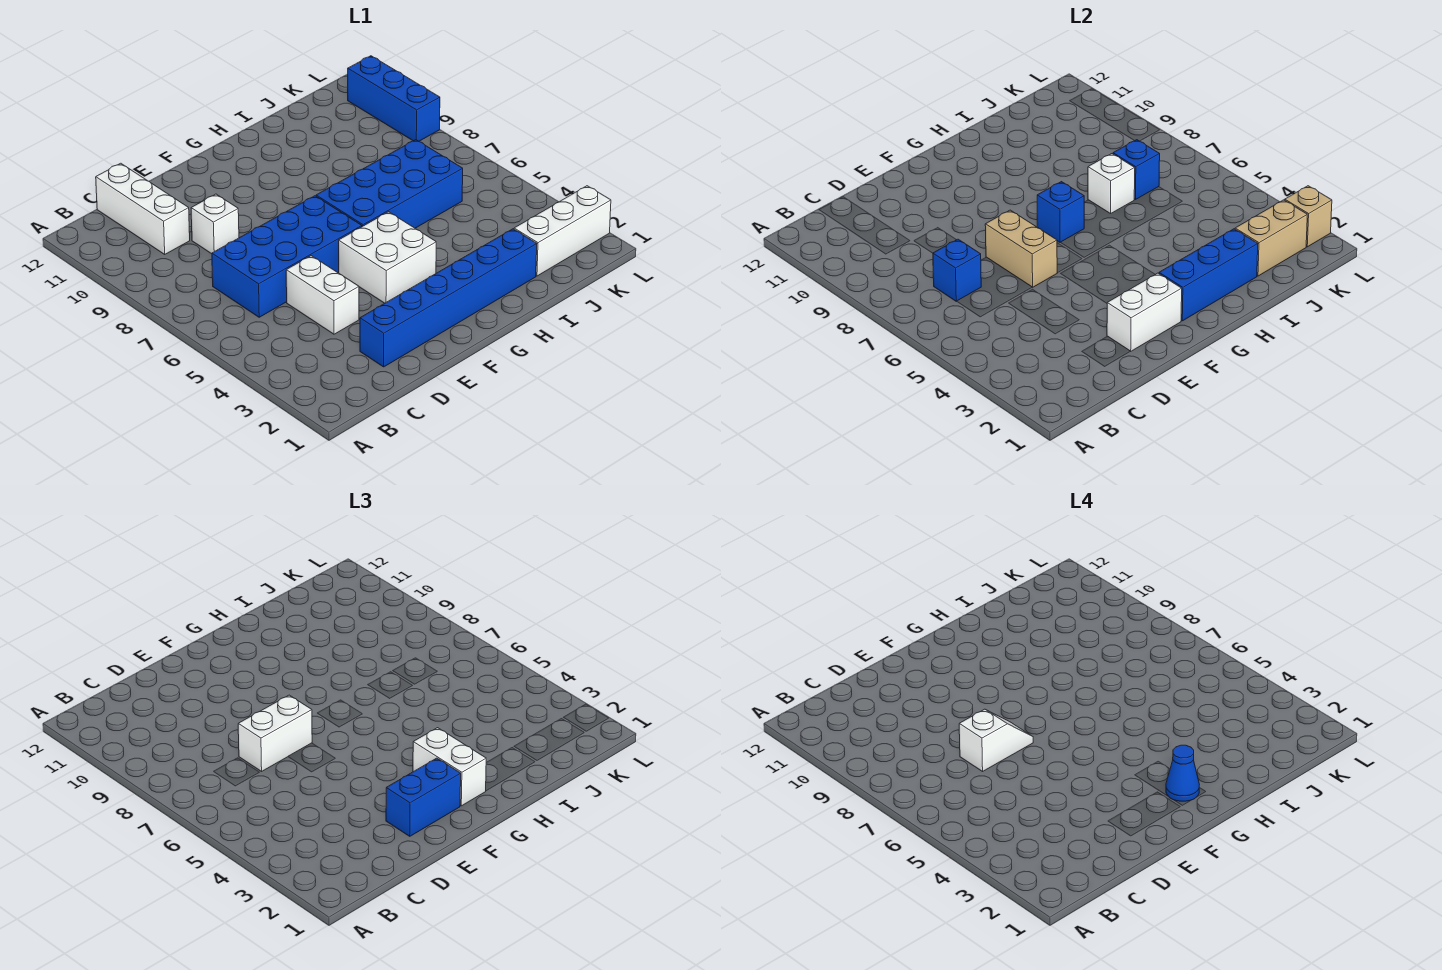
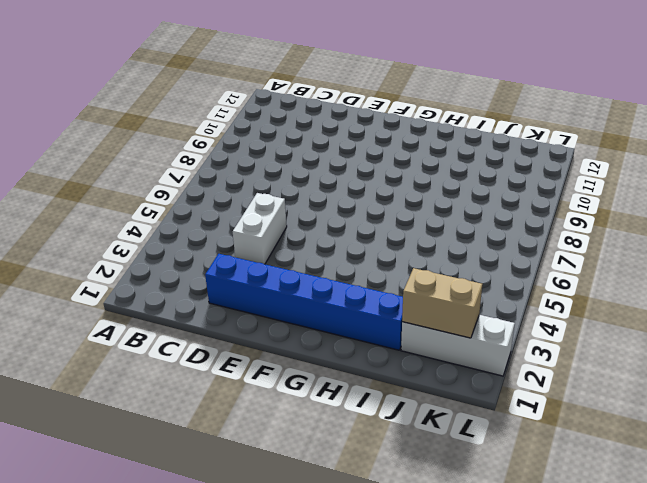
none -> blue 2x4 brick [212,196,362,317]
none -> white 1x3 brick [96,163,190,254]
none -> white 1x1 brick [191,194,239,254]

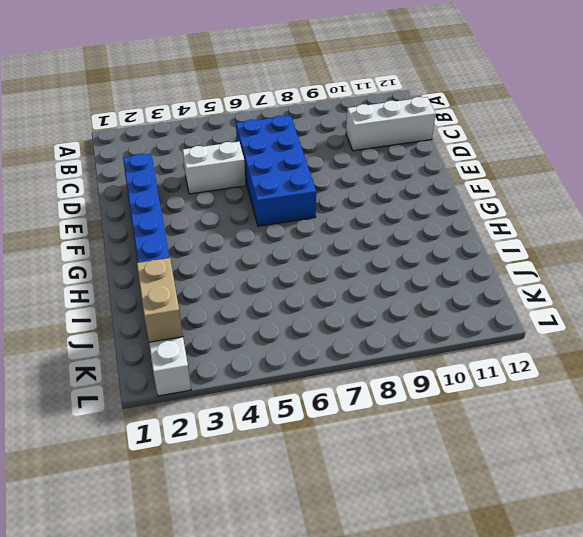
none -> white 1x1 brick [191,194,239,254]
none -> white 2x2 brick [339,212,436,303]
none -> blue 2x4 brick [316,140,463,228]

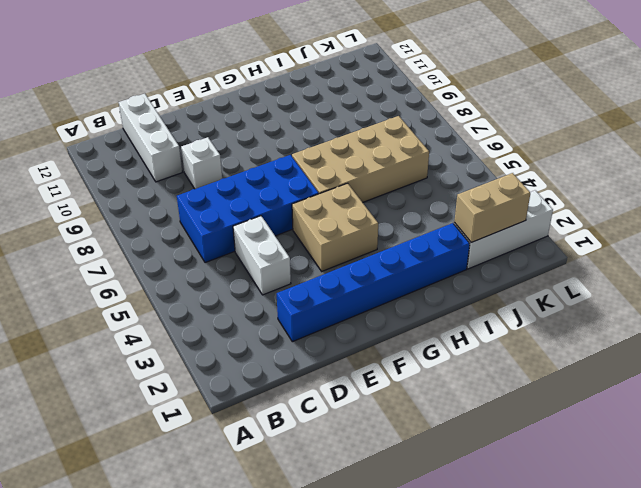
tan 2x2 brick [292,183,378,271] -> white 2x2 brick [339,212,436,303]
tan 2x4 brick [292,116,429,202] -> blue 2x4 brick [316,140,463,228]
none -> blue 1x3 brick [348,56,440,141]
none -> blue 1x1 brick [933,239,981,301]
none -> white 1x2 brick [1107,273,1182,351]

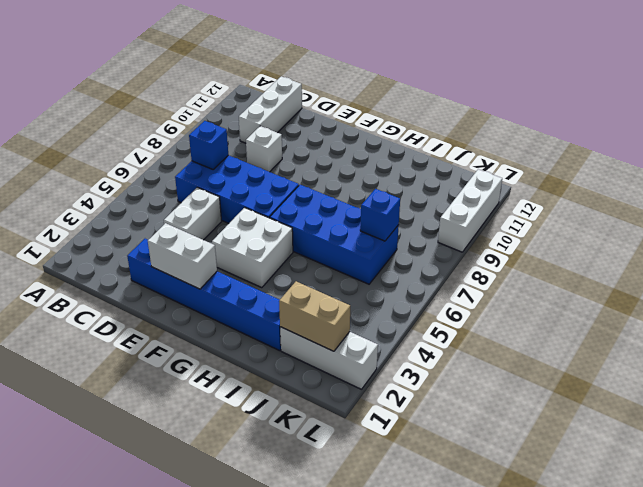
white 1x3 brick [438,169,502,252] -> blue 1x3 brick [348,56,440,141]
none -> tan 1x2 brick [985,210,1057,287]
none -> blue 1x3 brick [1159,229,1258,321]
none -> blue 1x1 brick [1037,182,1084,242]

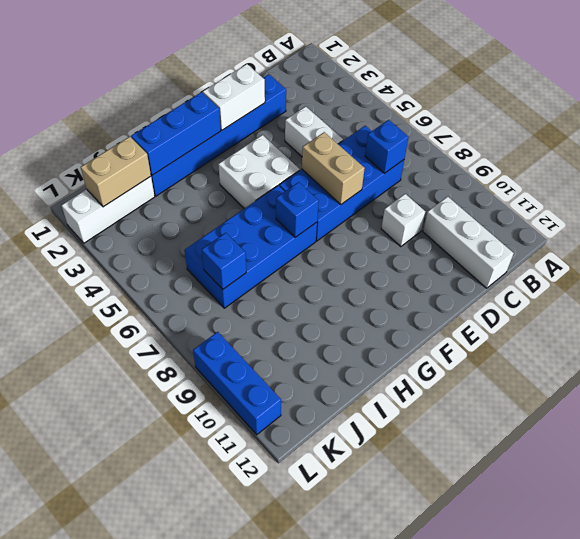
none -> white 1x1 brick [1088,154,1135,213]
none -> tan 1x1 brick [1285,186,1332,247]
none -> white 1x2 brick [238,695,312,771]

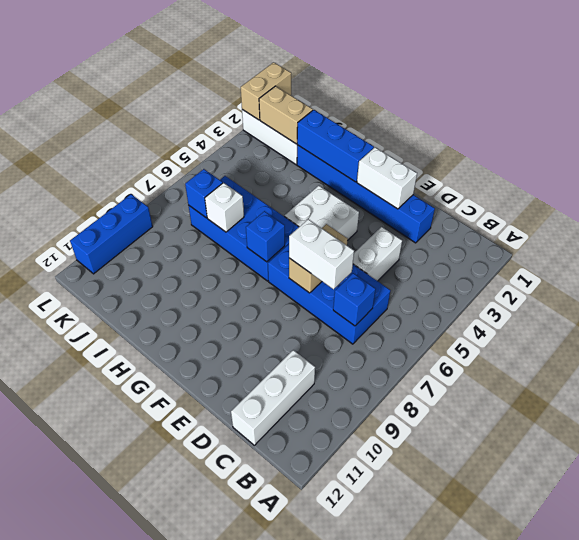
tan 1x2 brick [241,62,291,120] -> tan 1x1 brick [1285,186,1332,247]
none -> white 1x1 brick [191,194,239,254]
none -> blue 1x2 brick [386,758,461,836]
none -> white 1x2 brick [413,728,486,806]

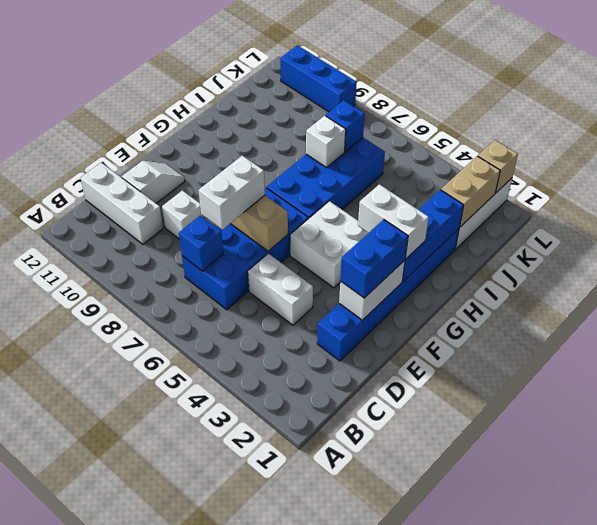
white 1x2 slope [122,161,185,203] -> white 1x2 slope moved to [959,709,1033,771]
none -> blue 1x1 brick [1037,182,1084,242]
none -> blue 1x1 cone [1166,745,1199,801]

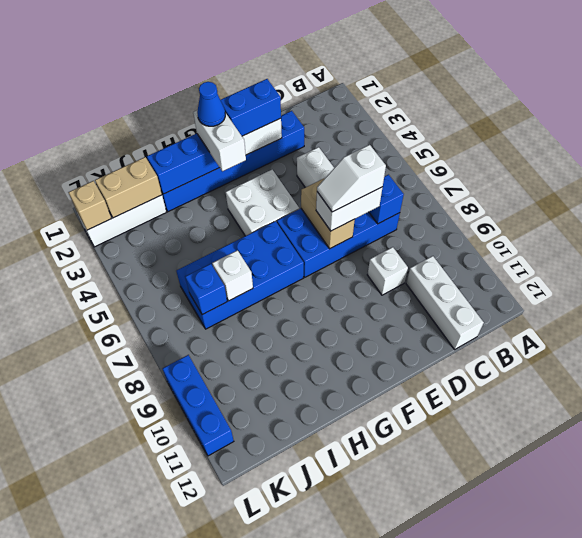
none -> blue 1x1 brick [1037,182,1084,242]

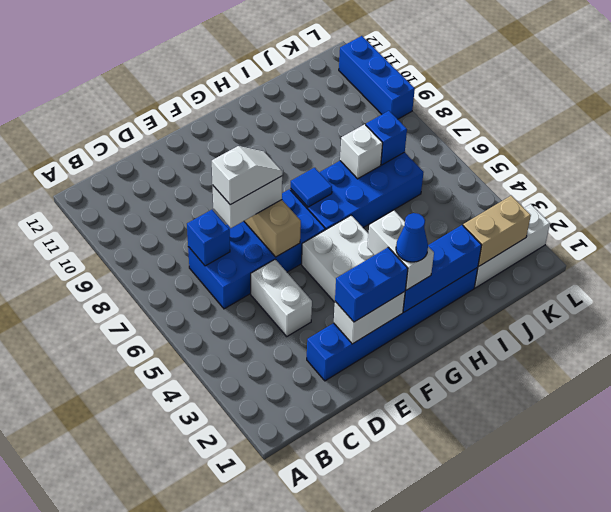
blue 1x1 tile [291,168,332,207] -> blue 1x1 brick [1037,182,1084,242]
none -> white 1x3 brick [96,163,190,254]
none -> white 1x1 brick [191,194,239,254]
none -> tan 1x1 brick [1285,186,1332,247]

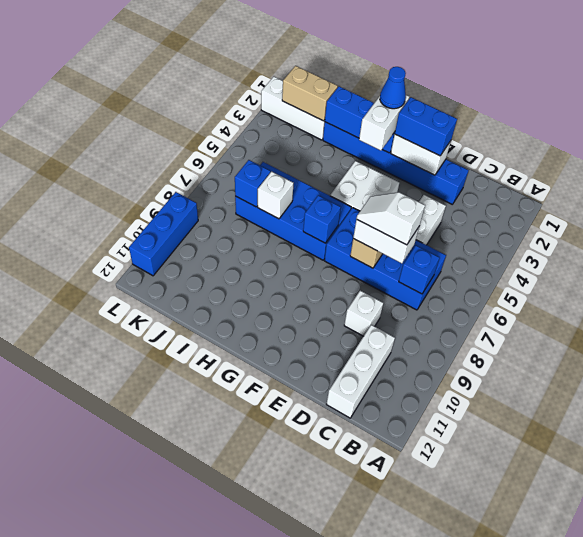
none -> tan 1x1 brick [1285,186,1332,247]

